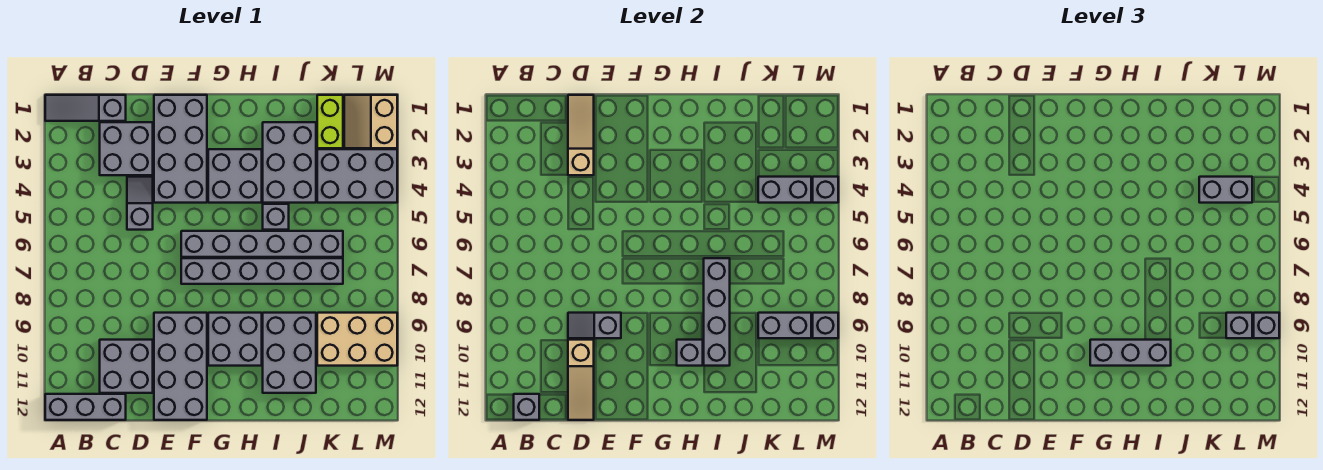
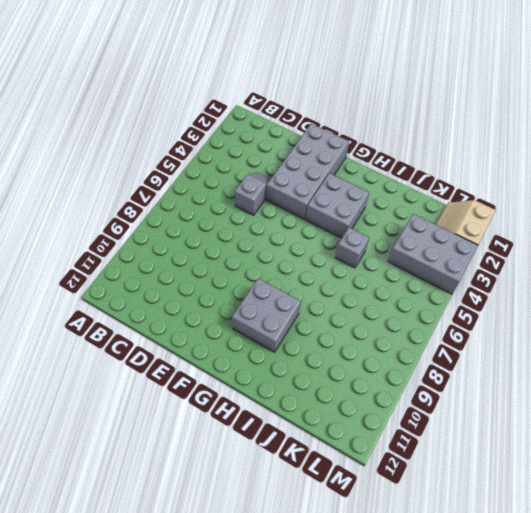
none -> grey 1x3 slope [45,95,126,121]
none -> grey 1x3 brick [45,394,126,420]
none -> grey 2x2 brick [100,122,153,175]
none -> grey 2x2 brick [100,340,153,393]

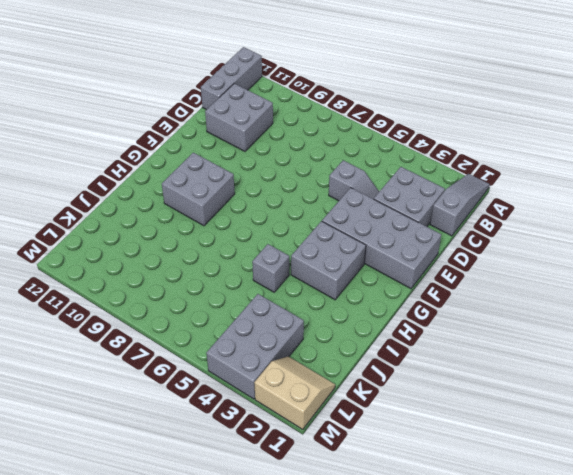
none -> grey 2x4 brick [154,313,207,420]
none -> grey 1x6 brick [181,231,343,257]
none -> grey 1x6 brick [181,258,343,284]
none -> grey 2x3 brick [263,122,316,203]

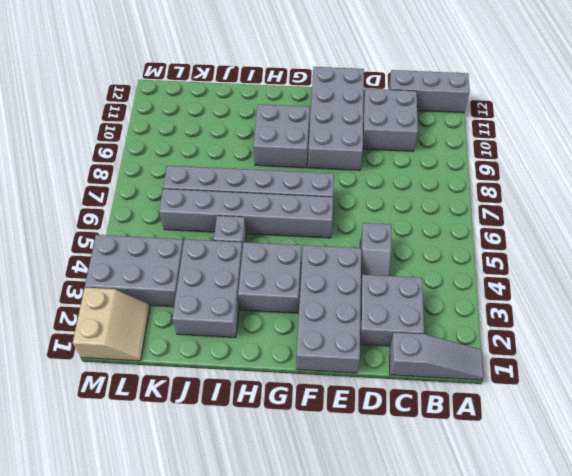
none -> grey 2x3 brick [263,313,316,393]
none -> lime 1x2 brick [317,95,343,148]
none -> tan 2x3 brick [317,313,397,366]
none -> grey 1x1 brick [514,394,539,420]

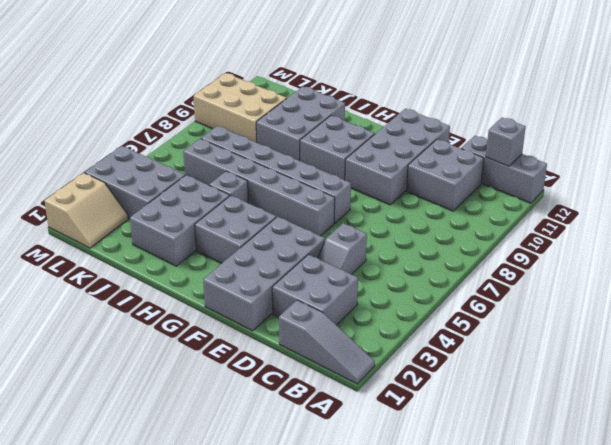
none -> lime 1x2 brick [317,95,343,148]
none -> tan 1x3 slope [568,95,594,175]
none -> grey 1x2 slope [568,313,621,338]
none -> tan 1x3 slope [568,340,594,420]

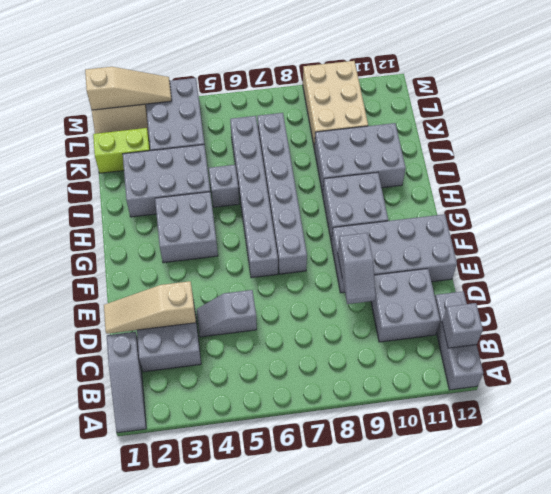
tan 1x3 slope [85,67,172,110] -> tan 1x3 slope moved to [568,340,594,420]
none -> grey 2x4 brick [154,95,207,203]
none -> grey 1x1 brick [677,340,703,366]
none -> grey 1x4 brick [704,258,730,366]
none -> grey 1x2 brick [758,177,811,203]

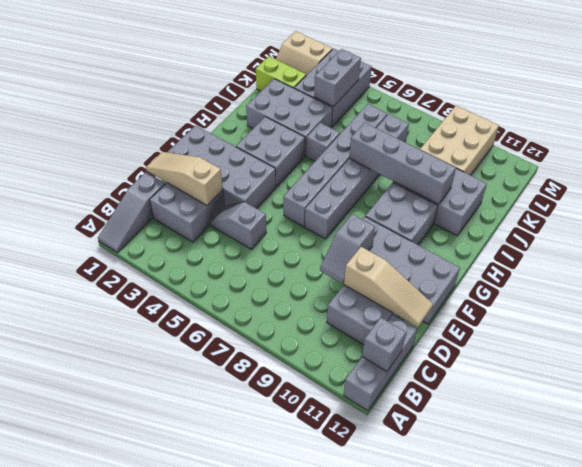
none -> grey 1x1 brick [677,340,703,366]
none -> grey 1x2 brick [758,313,811,338]
none -> grey 1x1 brick [813,177,838,203]
none -> grey 1x1 brick [813,313,838,338]

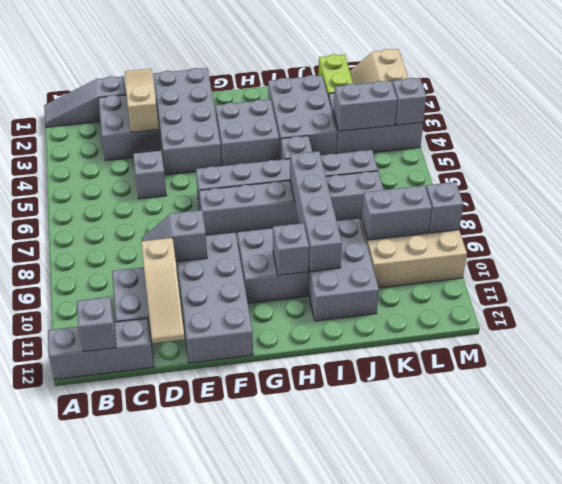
none -> grey 1x3 brick [1090,340,1171,366]
none -> grey 1x2 brick [1199,177,1252,203]
none -> grey 1x1 brick [1226,313,1252,338]
none -> grey 1x1 brick [1254,313,1279,338]

